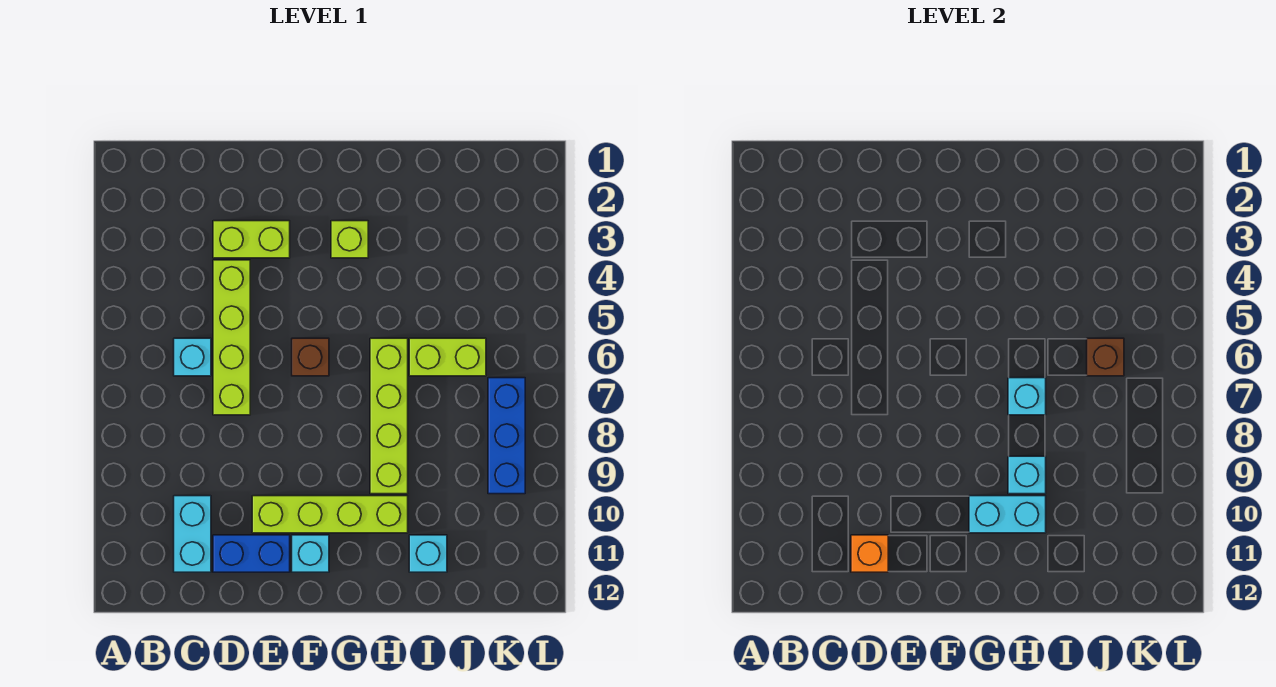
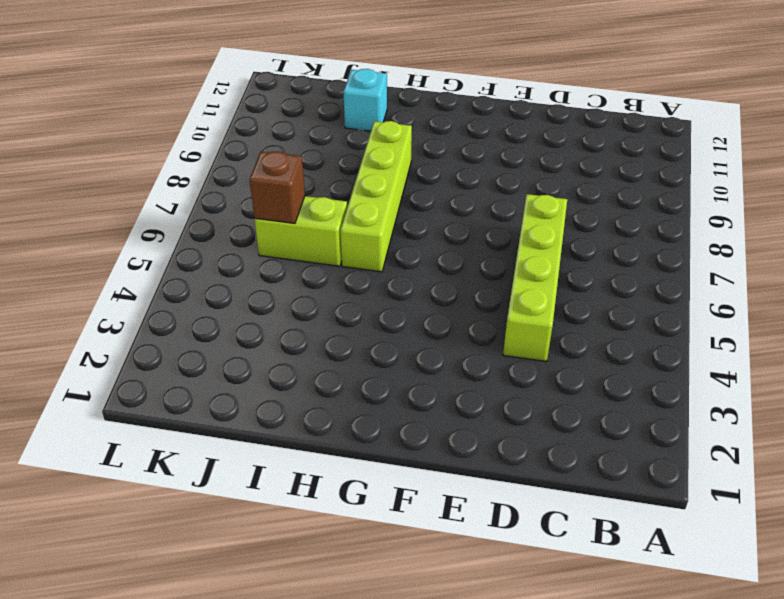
none -> cyan 1x1 brick [174,338,211,376]
none -> cyan 1x2 brick [174,496,211,572]
none -> lime 1x2 brick [213,221,290,258]

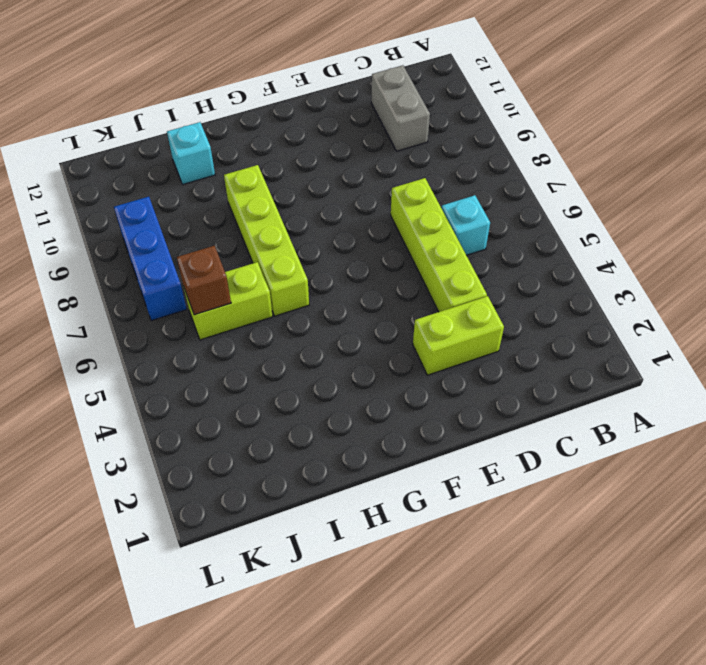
grey 1x2 brick [371,65,430,151] -> cyan 1x2 brick [174,496,211,572]
none -> blue 1x2 brick [213,535,290,572]
none -> lime 1x4 brick [252,496,408,533]
none -> brown 1x1 brick [292,338,329,376]

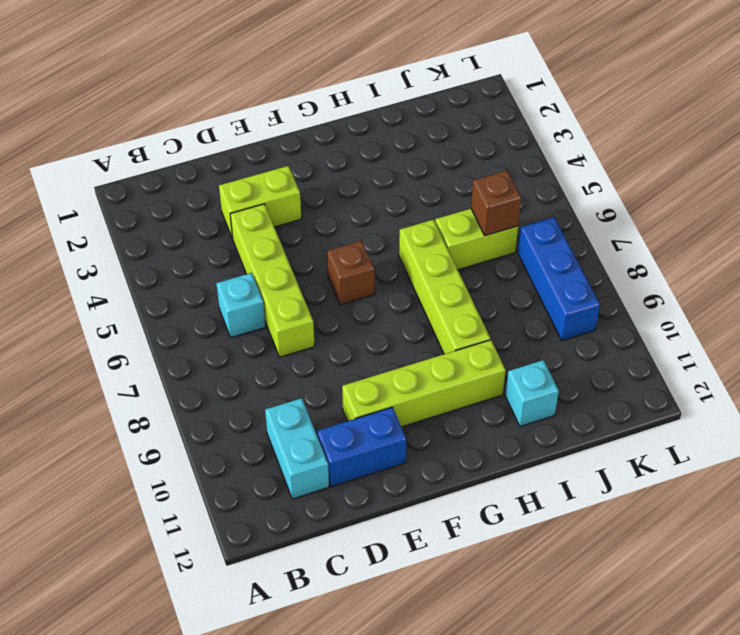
none -> cyan 1x1 brick [292,535,329,572]
none -> lime 1x1 brick [331,221,368,258]
none -> orange 1x1 brick [851,535,888,572]

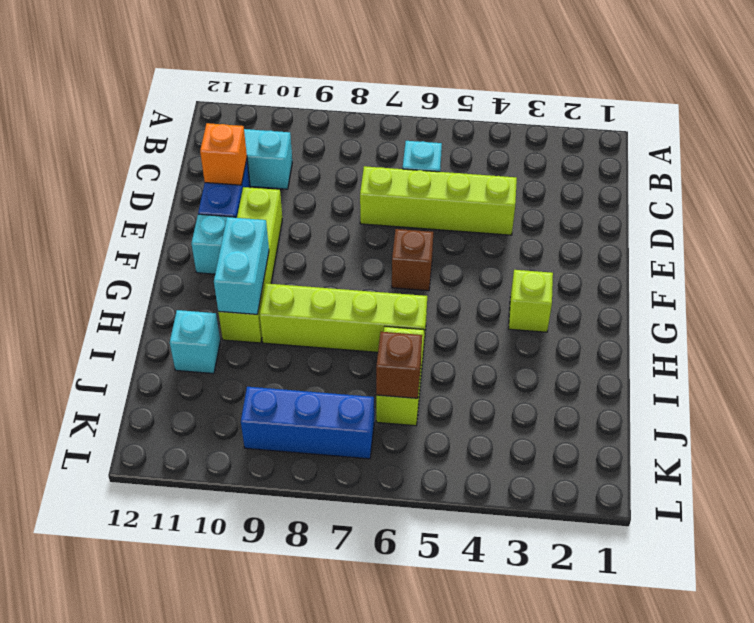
none -> lime 1x2 brick [213,221,290,258]
none -> cyan 1x1 brick [1008,378,1046,415]
none -> cyan 1x1 brick [1008,456,1046,494]

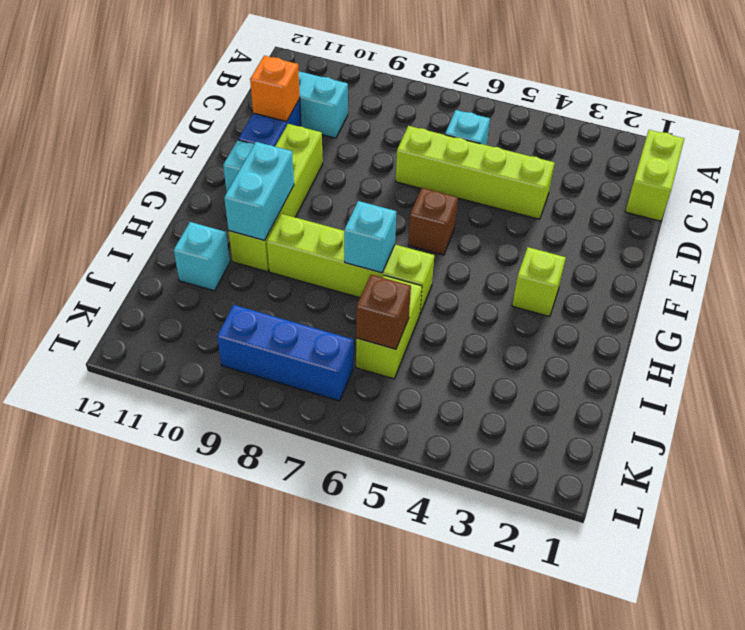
lime 1x2 brick [625,130,684,221] -> lime 1x2 brick moved to [213,221,290,258]
none -> cyan 1x1 brick [1008,456,1046,494]

